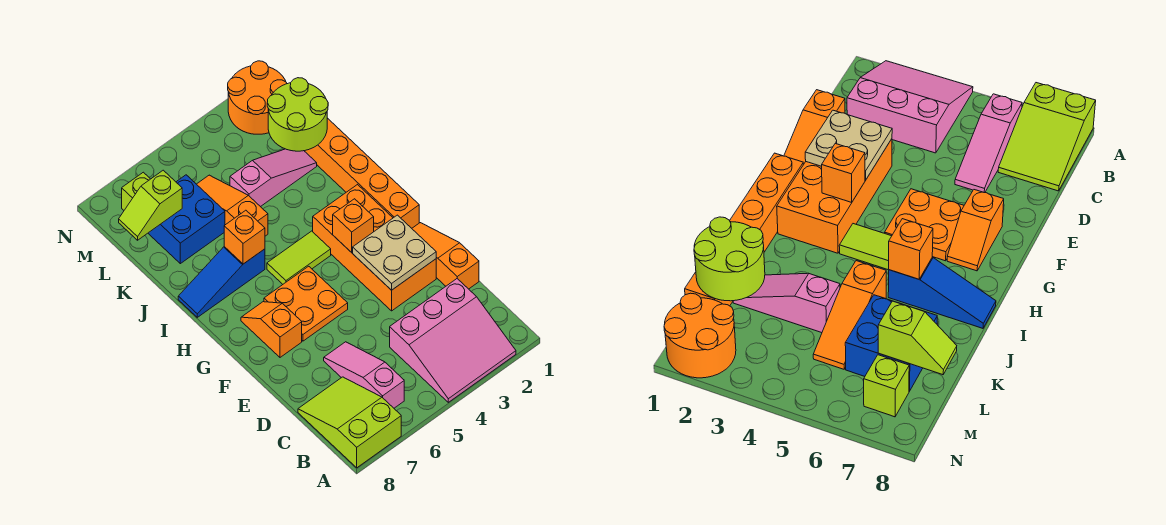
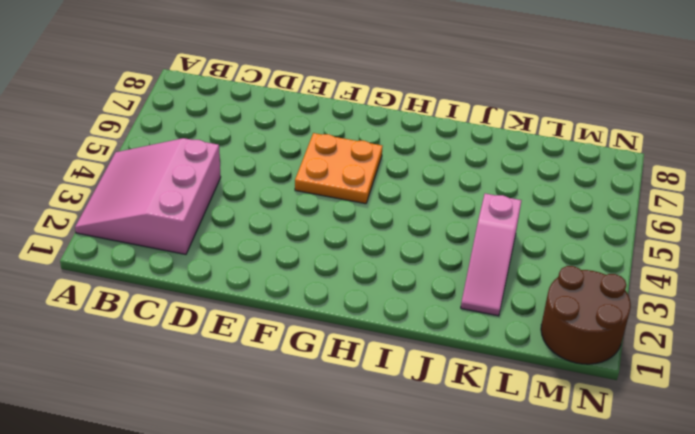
brown 2x2 round brick [541,266,631,364] -> orange 2x2 round brick [228,61,287,134]
none -> lime 2x3 slope [298,377,401,468]
none -> pink 1x3 slope [324,342,404,408]
none -> orange 1x3 slope [412,223,479,289]

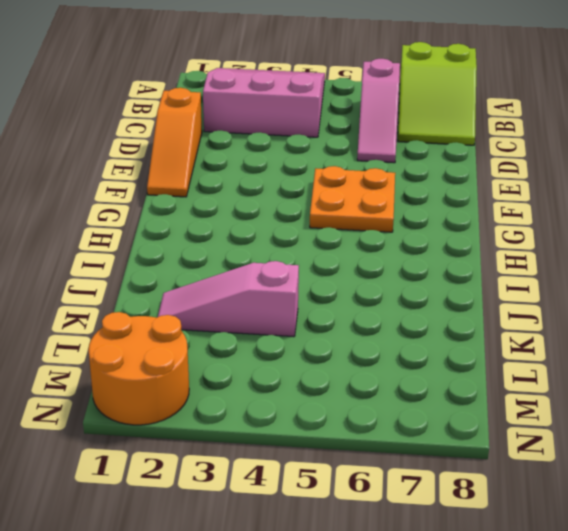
none -> orange 2x4 brick [313,185,436,311]
none -> orange 1x2 slope [241,302,302,357]
none -> orange 1x6 brick [305,118,419,228]

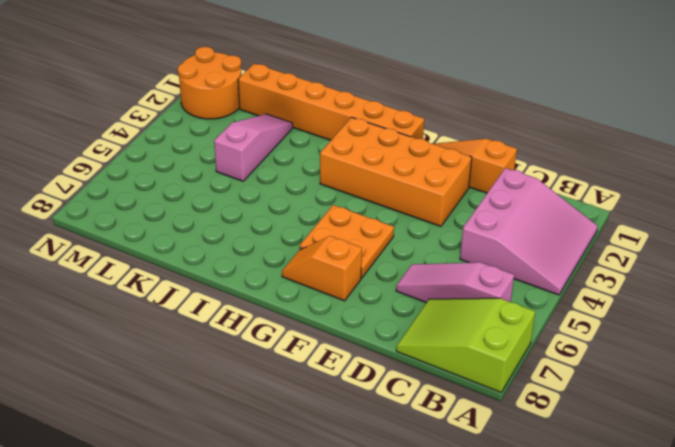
none -> lime 1x2 tile [267,231,331,284]
none -> blue 1x3 slope [178,247,265,317]
none -> orange 1x3 slope [197,175,268,236]

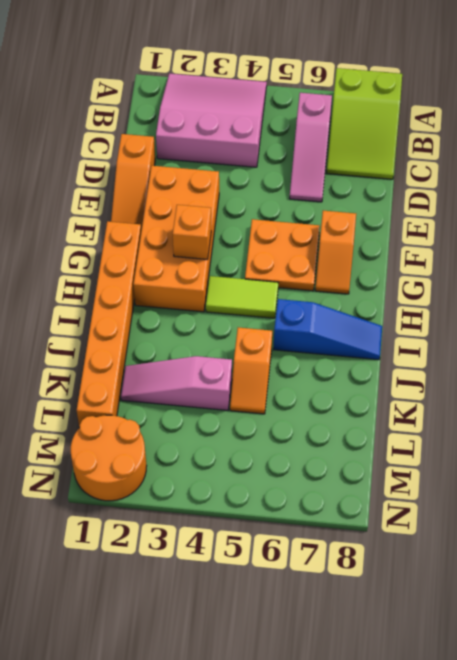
orange 1x2 slope [230,327,272,414] -> orange 1x3 slope [197,175,268,236]
none -> blue 2x2 brick [148,175,225,264]
none -> lime 1x1 brick [122,172,150,210]
none -> tan 2x2 plate [353,215,436,290]

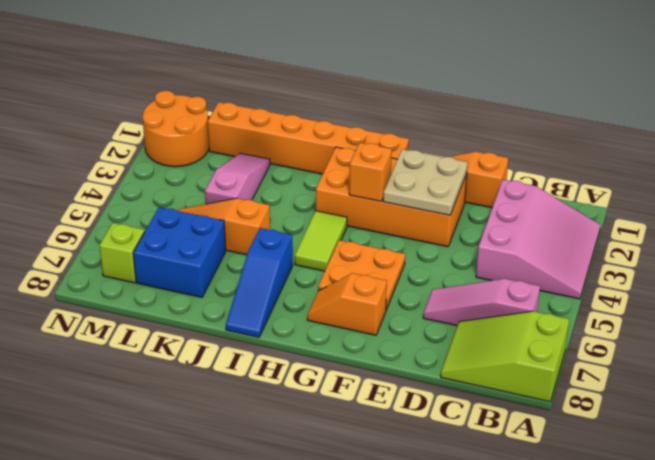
none -> orange 1x1 brick [224,210,265,264]
none -> lime 2x2 round brick [267,78,328,151]
none -> lime 1x2 slope [119,170,182,240]

